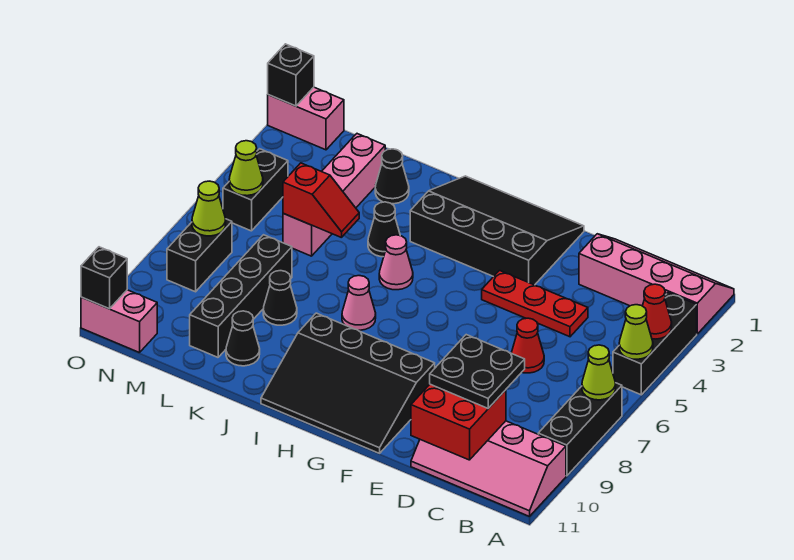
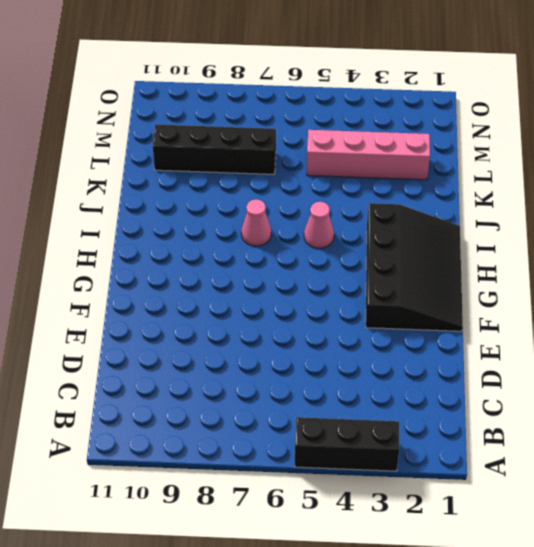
none -> pink 2x4 slope [579,234,734,334]
none -> black 1x3 brick [538,383,622,476]
none -> pink 2x4 slope [411,421,566,516]
none -> red 1x3 plate [482,271,588,337]

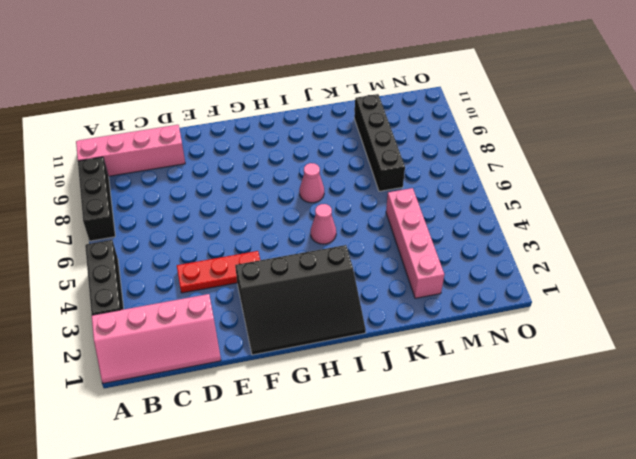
none -> red 1x1 cone [512,318,544,373]
none -> black 3x4 slope [261,313,435,453]
none -> black 1x1 cone [368,202,400,257]
none -> black 1x1 cone [375,149,409,204]

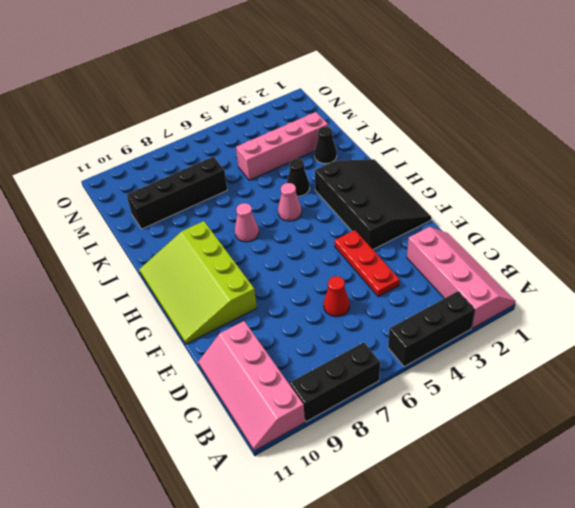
lime 3x4 slope [139,221,257,344] -> black 3x4 slope [261,313,435,453]
none -> black 1x1 cone [263,271,297,325]
none -> black 1x1 cone [226,311,260,366]
none -> pink 1x2 brick [268,87,344,150]
none -> black 1x2 brick [223,149,288,231]

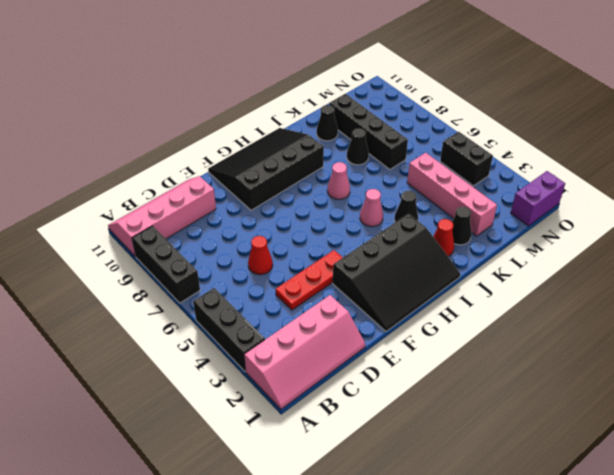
red 1x1 cone [433,219,454,256] -> red 1x1 cone moved to [643,284,672,339]
purple 1x2 brick [511,171,565,226] -> pink 1x2 brick [268,87,344,150]
none -> black 1x2 brick [167,219,232,292]
none -> pink 1x2 brick [81,290,157,353]
none -> lime 1x1 cone [619,305,653,359]
none -> lime 1x1 cone [582,345,616,400]

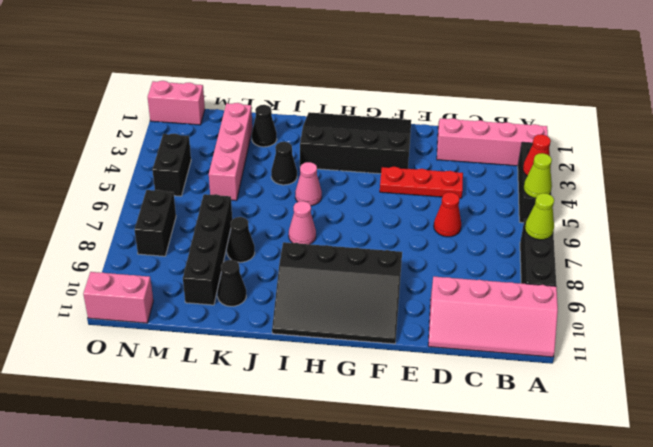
none -> red 2x2 brick [411,384,506,460]
none -> red 1x2 slope [283,163,359,238]
none -> lime 1x1 cone [229,141,263,196]
none -> lime 1x1 cone [192,181,226,236]

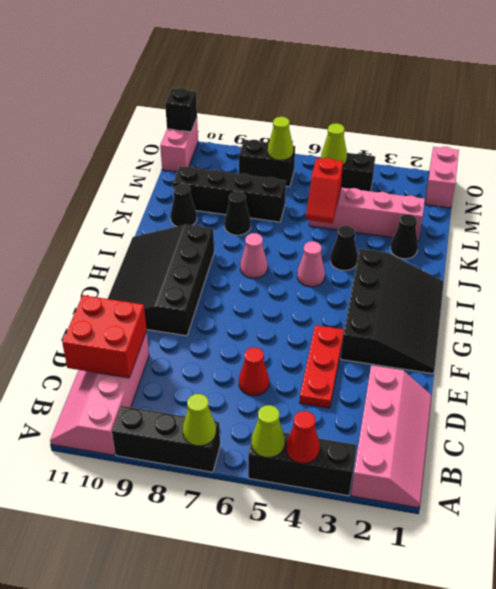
none -> black 1x1 brick [268,44,314,106]
none -> black 2x2 plate [430,335,525,408]

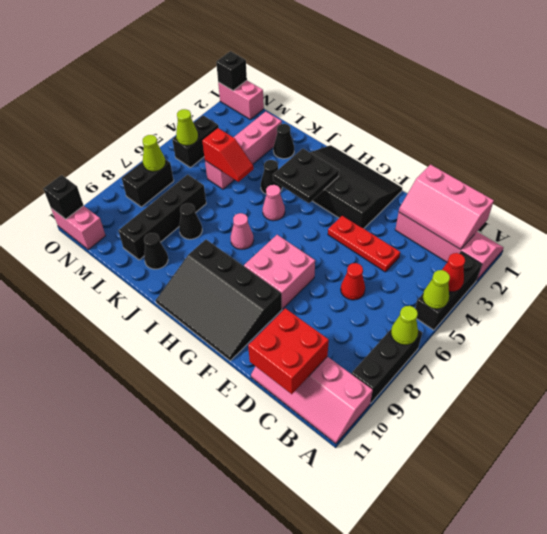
pink 2x3 slope [399,165,494,249] -> none
pink 2x2 brick [244,235,315,309] -> none
black 2x2 plate [273,149,339,203] -> black 2x2 plate moved to [430,335,525,408]

